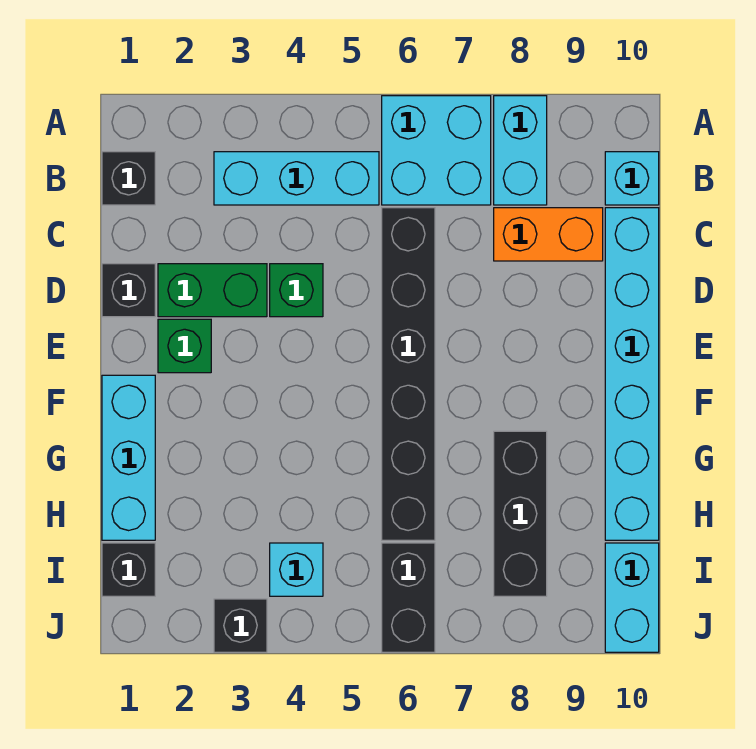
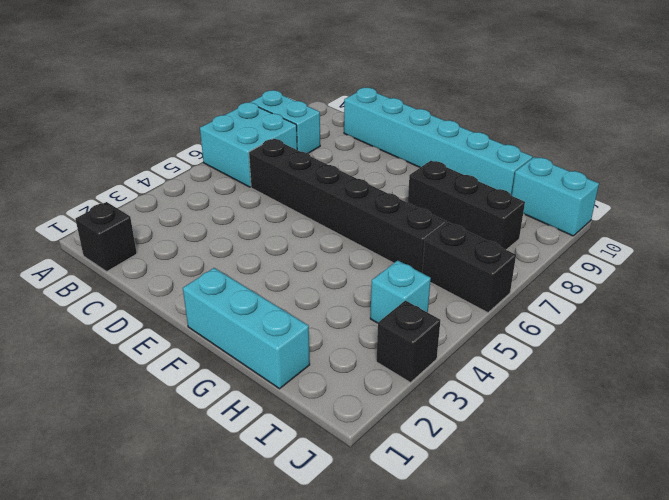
none -> cyan 1x3 brick [214,152,379,205]
none -> cyan 1x1 brick [605,152,659,205]
none -> orange 1x2 brick [494,208,603,261]

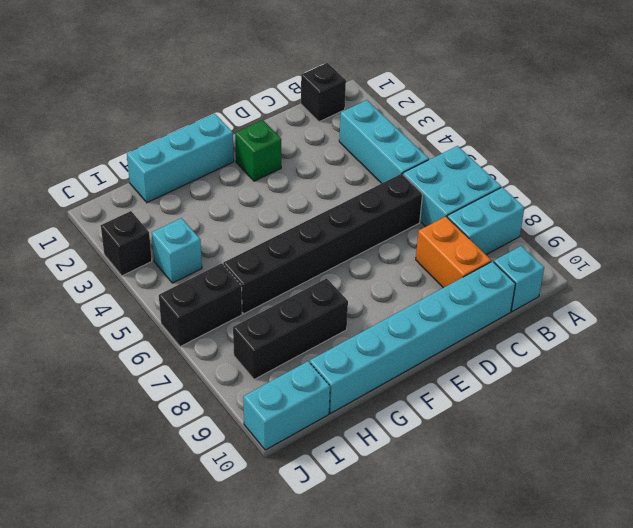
none -> black 1x1 brick [102,264,155,317]
none -> green 1x2 brick [158,264,267,317]
none -> green 1x1 brick [270,264,323,317]

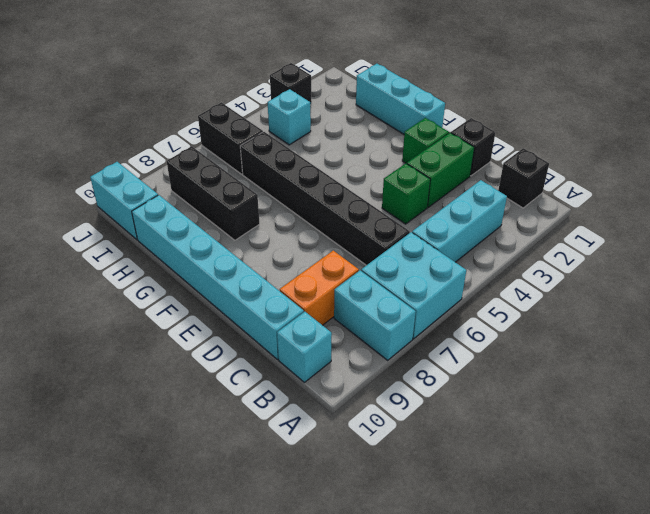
none -> black 1x1 brick [102,543,155,596]

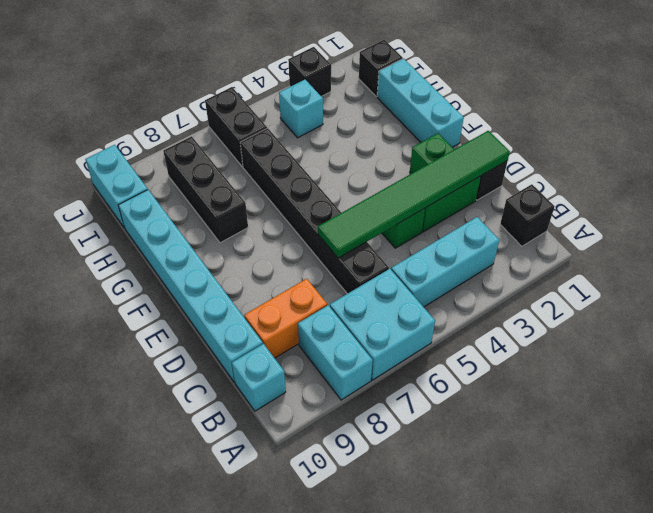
green 1x6 tile [318,131,510,258] -> none

